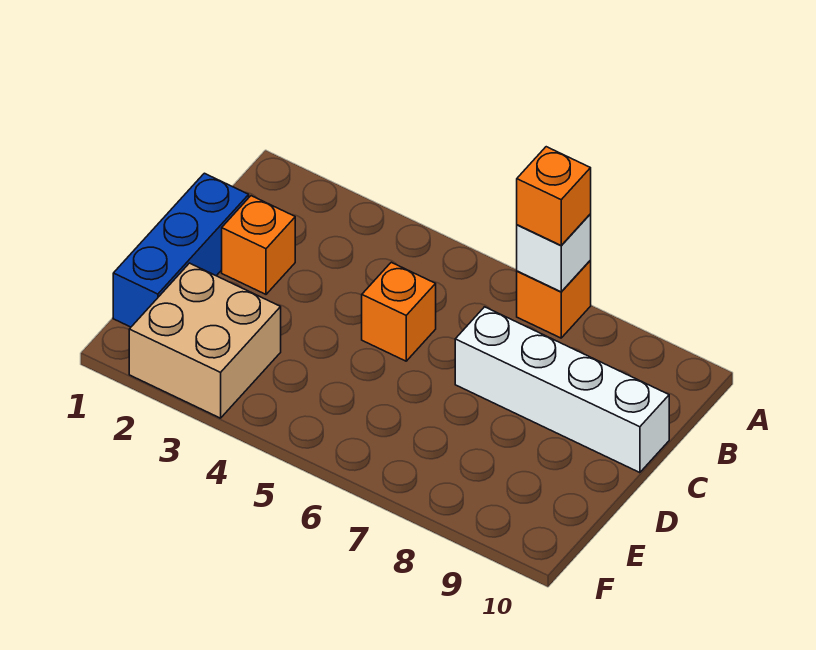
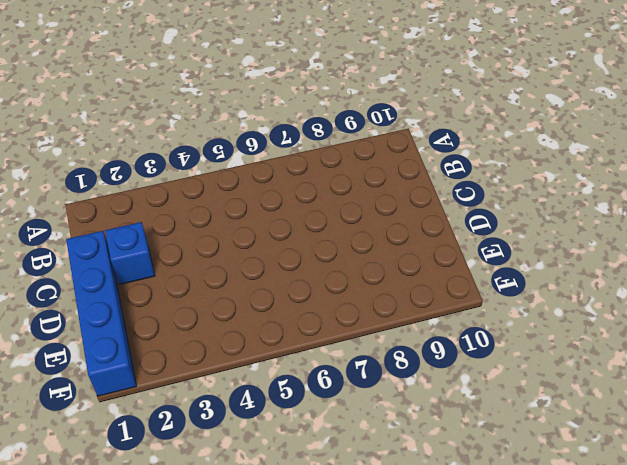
blue 1x4 brick [66,231,136,396] -> blue 1x3 brick [113,173,249,327]
blue 1x1 brick [105,222,155,285] -> orange 1x1 brick [222,196,295,294]
none -> orange 1x1 brick [517,261,591,338]
none -> orange 1x1 brick [362,262,436,361]

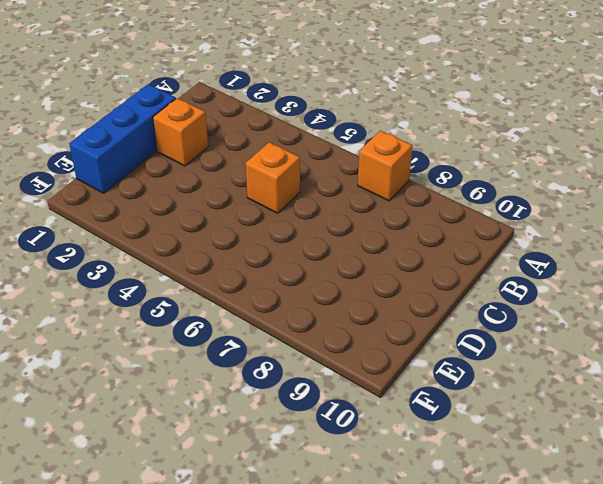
none -> white 1x4 brick [455,307,669,473]
none -> tan 2x2 brick [129,263,281,418]

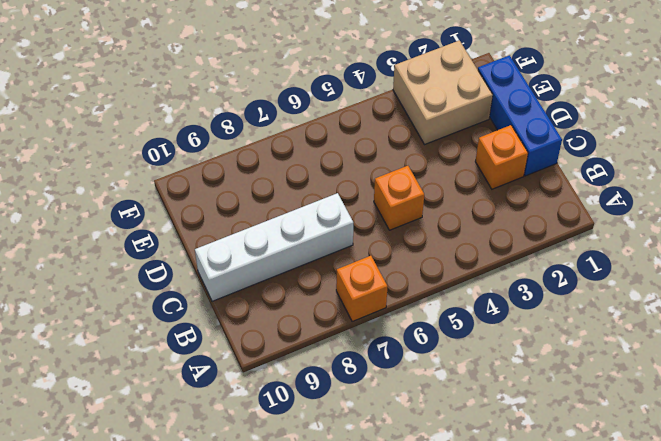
none -> white 1x1 brick [517,214,591,292]
none -> orange 1x1 brick [517,147,591,245]

